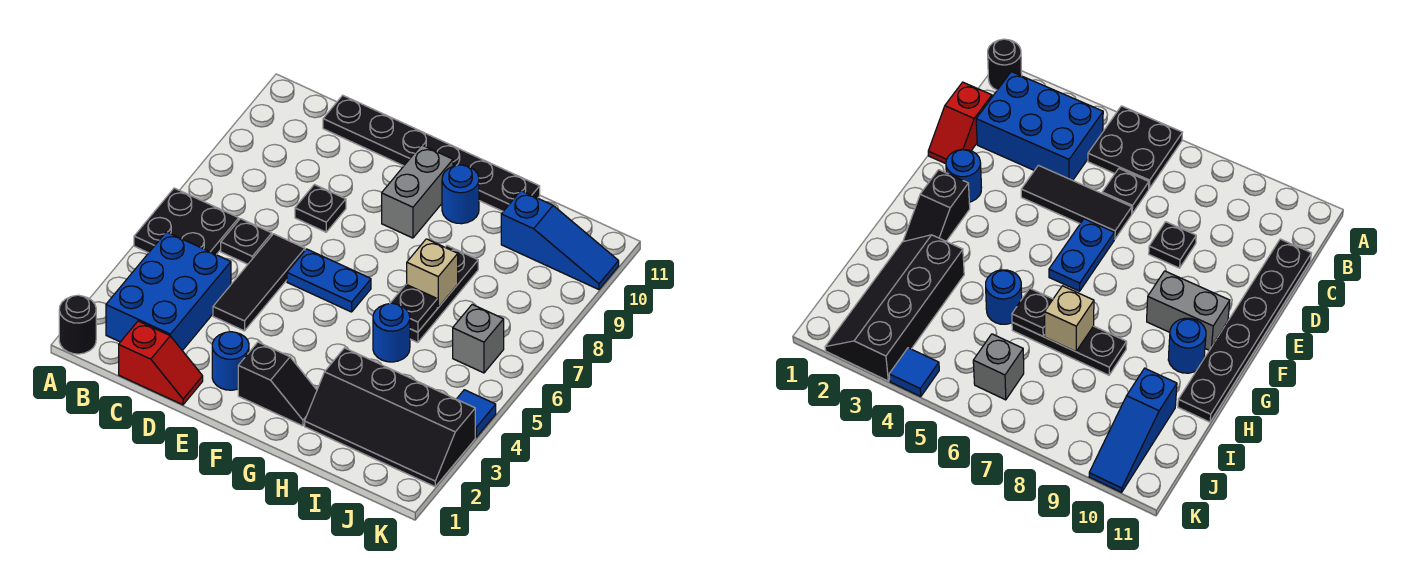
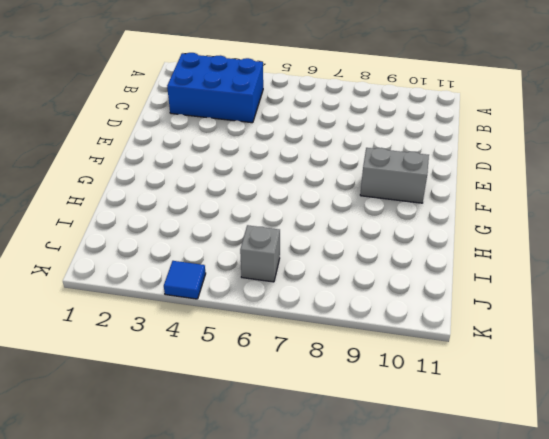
none -> black 1x1 round brick [59,295,96,354]
none -> black 2x2 plate [134,188,239,255]
none -> red 1x2 slope [119,321,203,405]

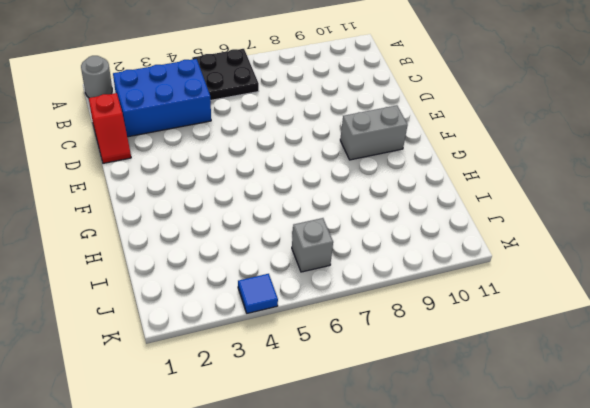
grey 1x1 round brick [81,56,112,98] -> black 1x1 round brick [59,295,96,354]
none -> black 1x1 plate [221,219,272,264]
none -> black 1x6 plate [323,95,540,211]
none -> black 1x3 tile [213,234,305,331]

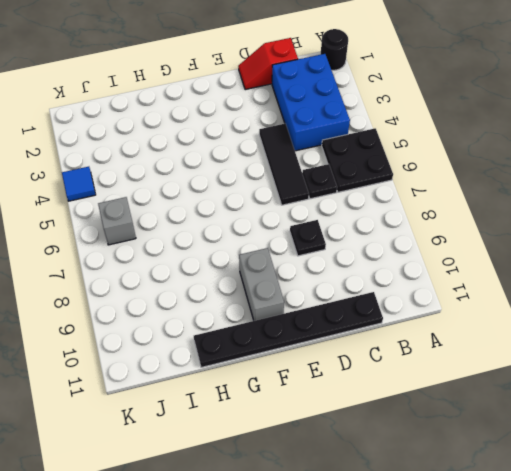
none -> blue 1x1 round brick [212,332,249,390]
none -> blue 1x2 plate [287,249,371,312]
none -> black 1x2 slope [238,342,317,426]

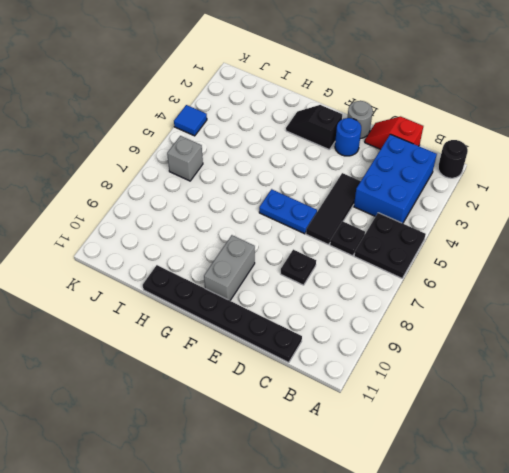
grey 1x1 round brick [347,101,373,139] -> none
none -> blue 1x1 round brick [442,165,479,224]
none -> black 2x4 slope [305,348,475,487]
none -> blue 1x1 round brick [373,303,410,362]

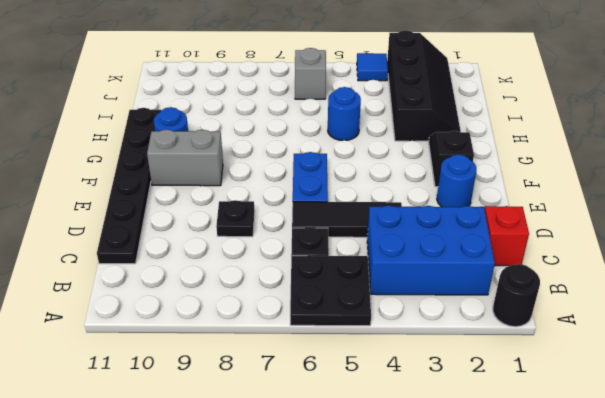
none -> black 1x3 plate [410,246,478,342]
none -> blue 1x3 slope [501,191,619,290]
none -> black 1x1 plate [391,284,437,332]

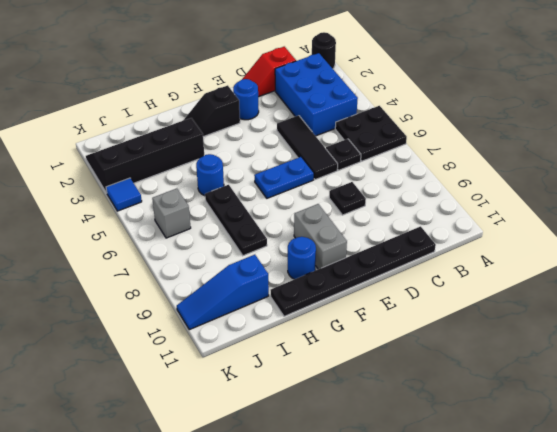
none -> black 1x1 plate [391,284,437,332]
none -> tan 1x1 brick [407,239,458,307]

